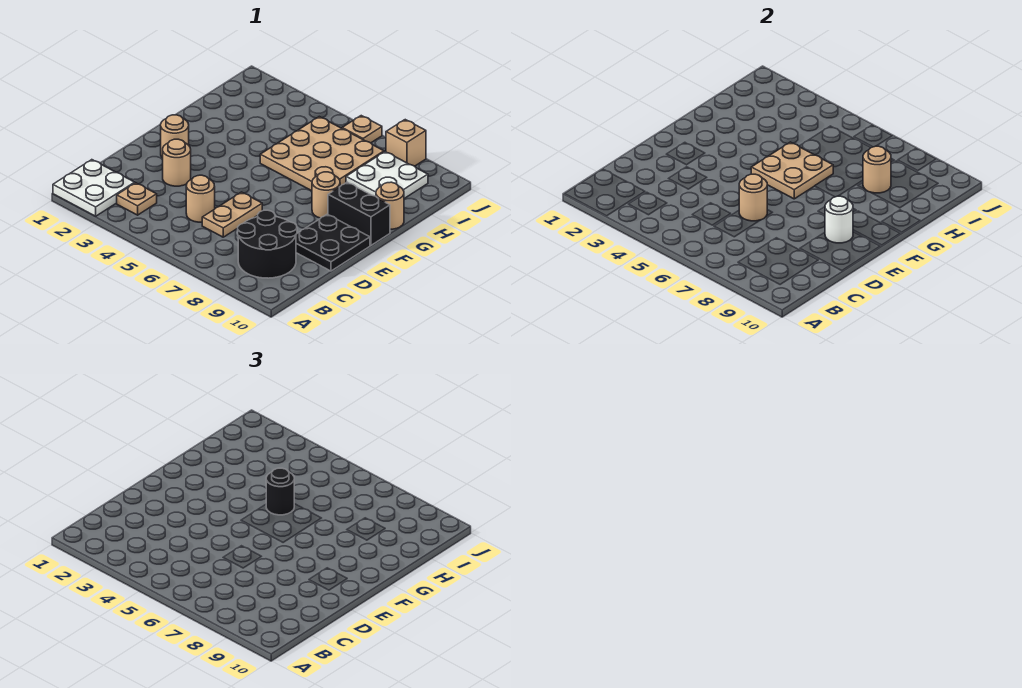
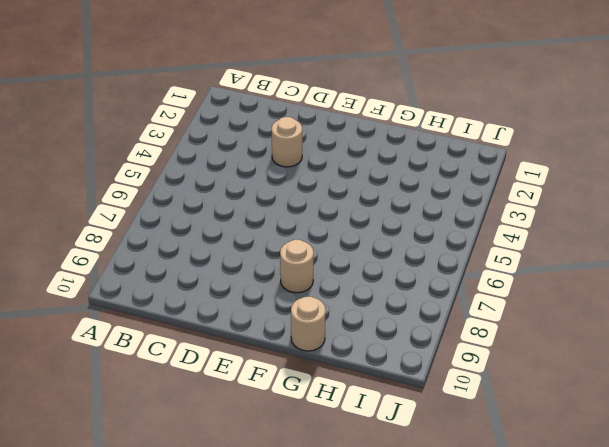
none -> white 2x2 plate [53,160,135,216]
none -> tan 1x1 plate [117,183,157,215]
none -> black 2x2 round brick [238,210,297,278]

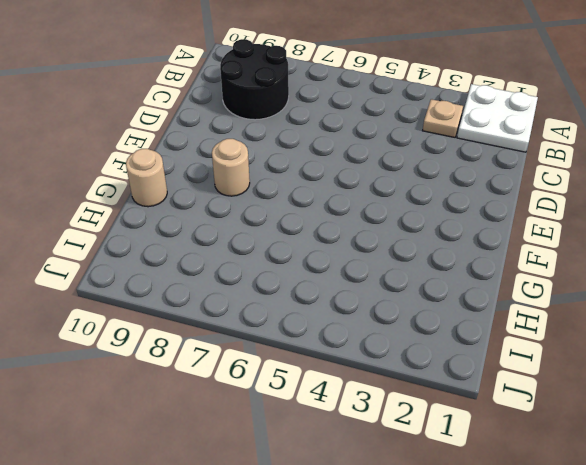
none -> tan 1x1 round brick [186,175,215,222]
none -> tan 1x2 plate [202,192,262,237]
none -> tan 1x1 round brick [163,139,191,186]

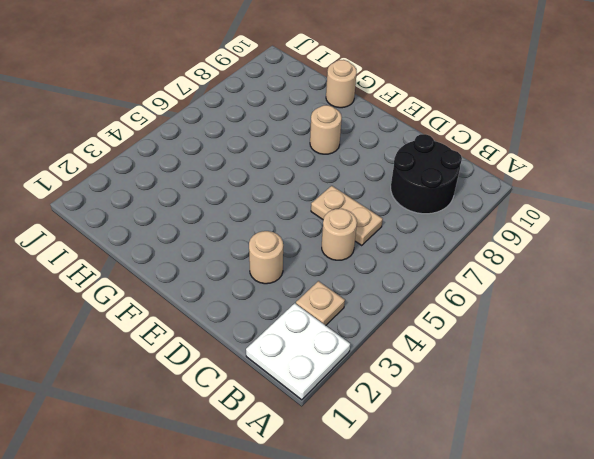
none -> black 2x2 plate [296,214,370,271]
none -> tan 1x1 round brick [161,115,189,158]
none -> black 1x2 brick [328,182,390,245]

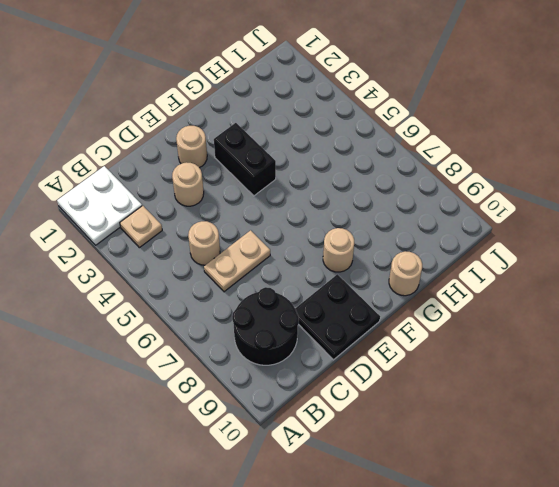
black 1x2 brick [214,123,276,196] -> black 1x2 brick moved to [328,182,390,245]
none -> tan 3x3 plate [260,117,384,191]
none -> white 2x2 plate [346,152,428,198]
none -> tan 1x1 plate [342,116,382,143]

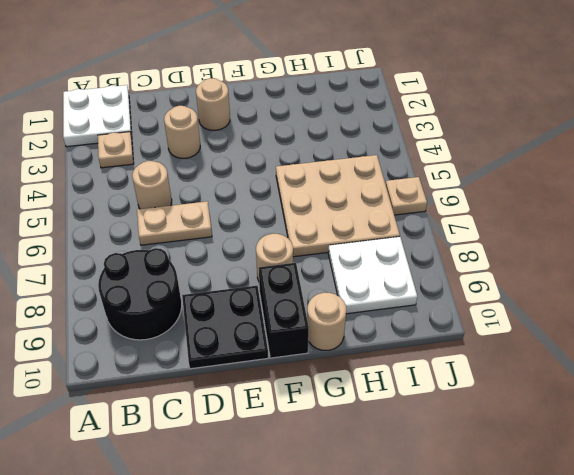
none -> tan 1x1 brick [386,120,426,166]
none -> tan 1x1 round brick [739,174,767,221]
none -> white 1x1 round brick [825,196,853,243]

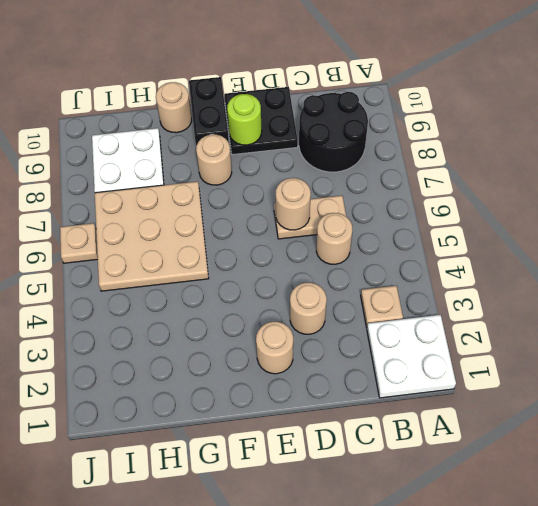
lime 1x1 round brick [227,94,262,145] -> white 1x1 round brick [825,196,853,243]
none -> tan 1x1 brick [386,120,426,166]
none -> tan 2x2 plate [751,142,833,199]
none -> tan 1x1 round brick [863,146,891,193]

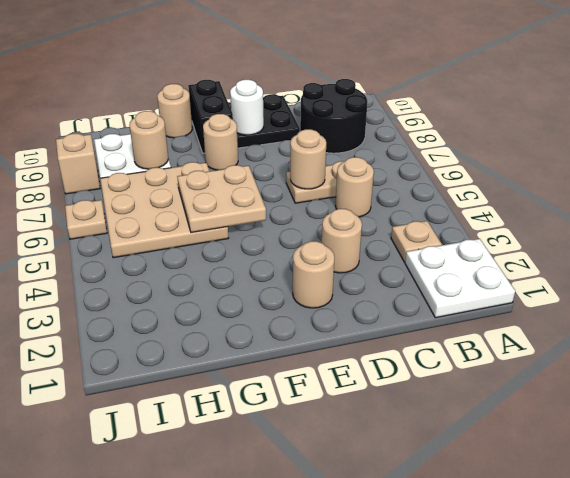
none -> black 1x1 round brick [266,468,294,515]

